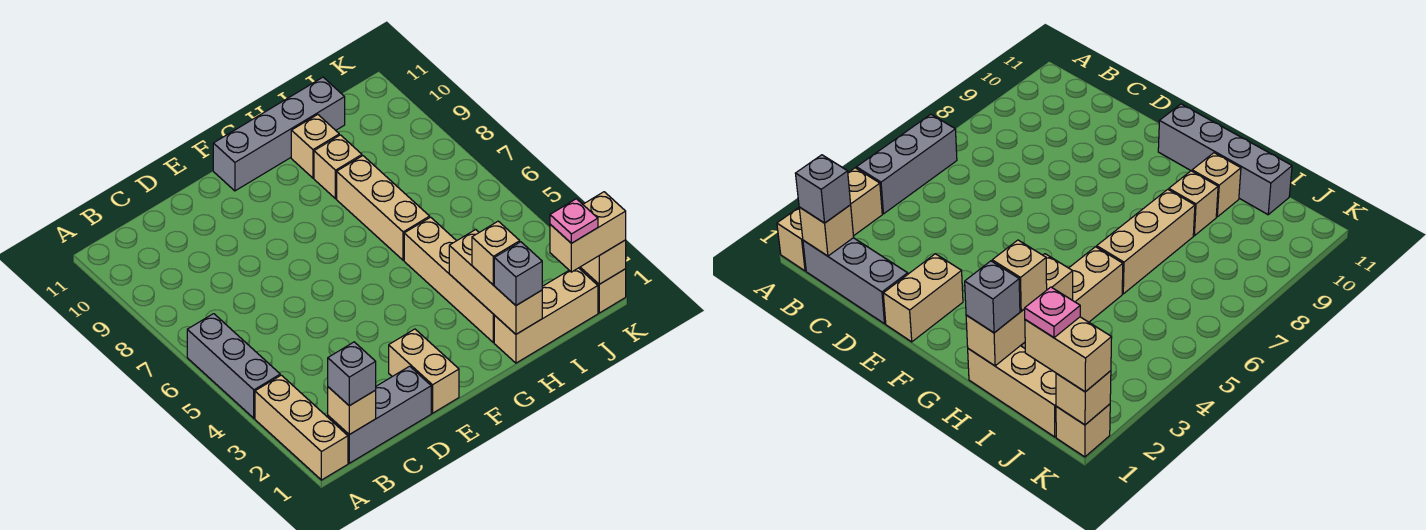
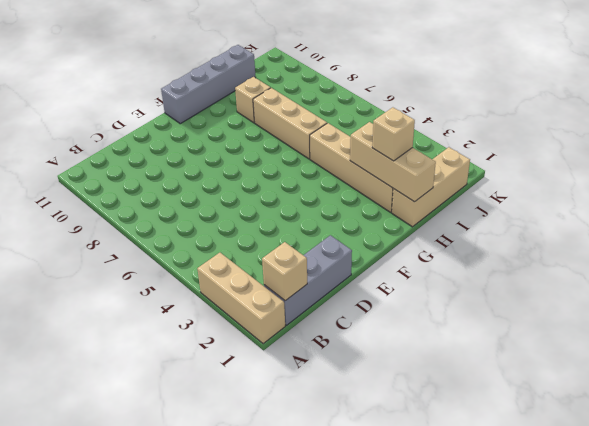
none -> grey 1x3 brick [187,314,280,418]
none -> tan 1x2 brick [389,329,459,413]
none -> tan 1x1 brick [291,115,339,178]

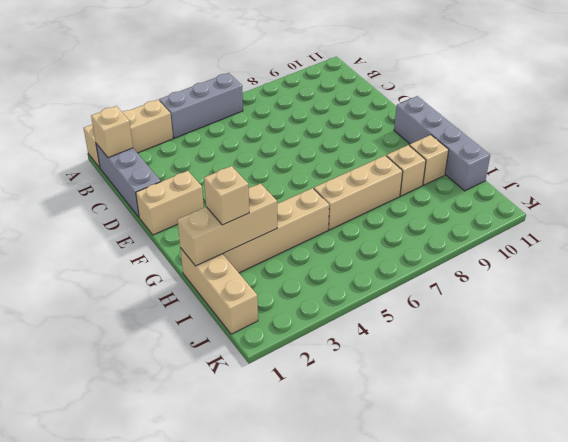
none -> tan 1x1 brick [579,267,626,313]
none -> tan 1x1 brick [581,240,626,284]
none -> grey 1x1 brick [328,342,376,406]

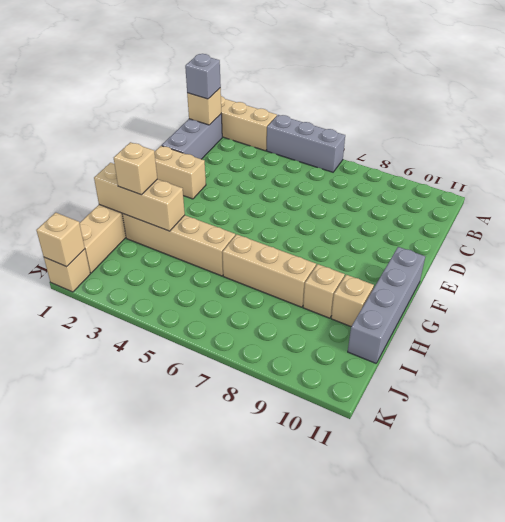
none -> grey 1x1 brick [494,242,542,305]
none -> tan 1x2 brick [550,192,626,272]
none -> pink 1x1 plate [550,199,598,243]

